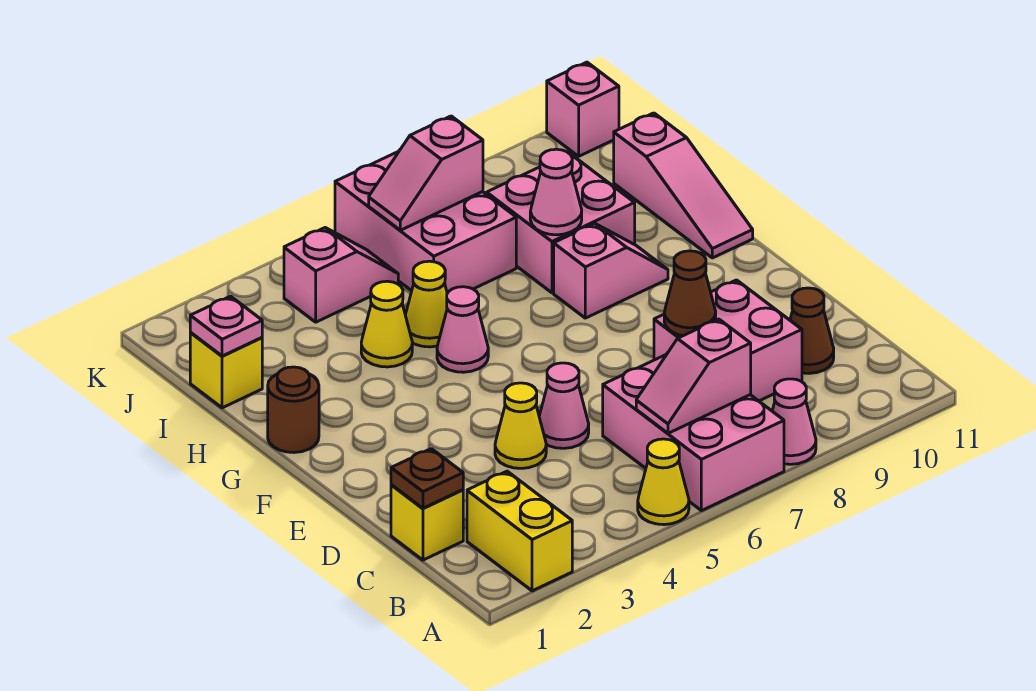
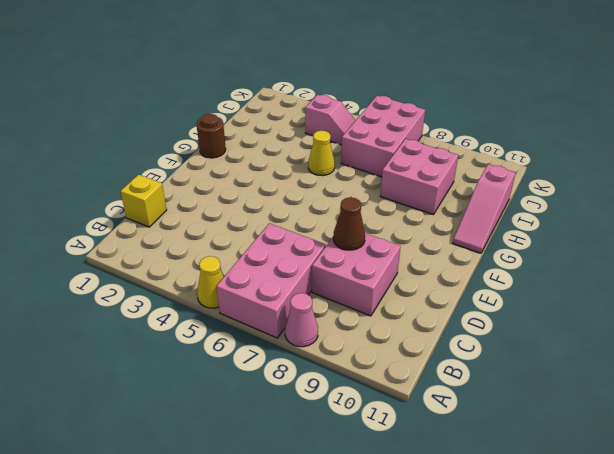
none -> yellow 1x2 brick [467,471,572,591]
none -> brown 1x1 cone [790,288,834,373]
none -> yellow 1x1 cone [495,383,546,468]

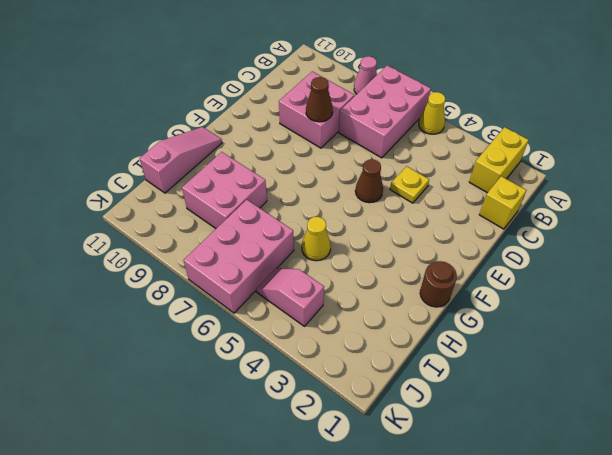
yellow 1x1 plate [390,166,429,203] -> yellow 1x1 cone [495,383,546,468]
brown 1x1 cone [355,159,383,203] -> brown 1x1 cone moved to [790,288,834,373]
none -> pink 1x1 cone [539,363,589,448]
none -> pink 1x1 cone [437,287,488,372]
none -> pink 1x2 slope [554,223,668,318]

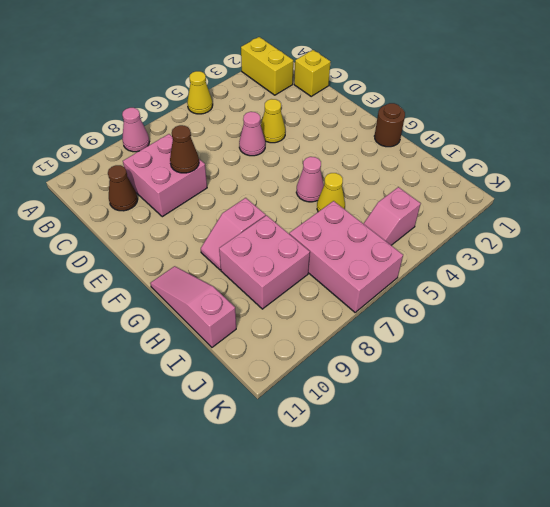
none -> pink 2x3 brick [603,354,784,511]
none -> yellow 1x1 cone [361,281,412,367]
none -> yellow 1x1 brick [190,332,262,408]

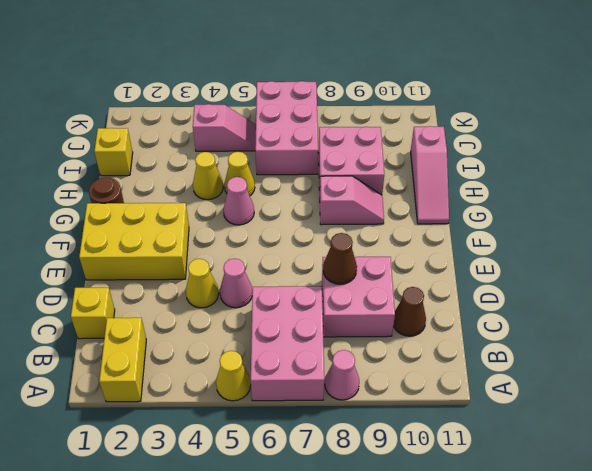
yellow 2x3 brick [79,203,189,280] -> none
none -> pink 1x1 brick [547,62,619,156]
none -> pink 1x2 slope [636,319,751,433]
none -> brown 1x1 plate [391,449,463,508]

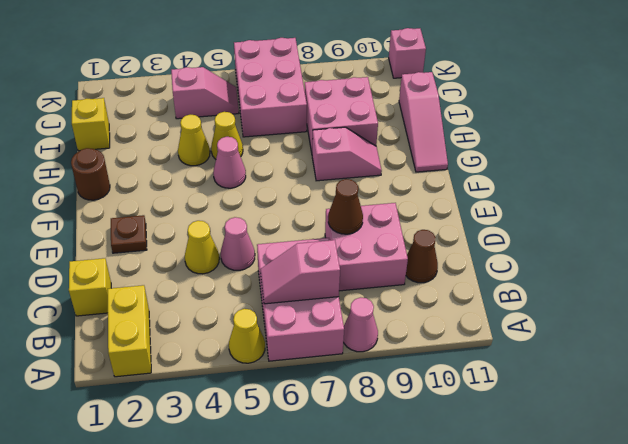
brown 1x1 plate [111,215,147,253] -> brown 1x1 plate moved to [391,449,463,508]
none -> pink 1x1 cone [530,149,582,235]
none -> pink 1x1 plate [190,296,262,356]
none -> pink 1x2 slope [369,116,483,230]

